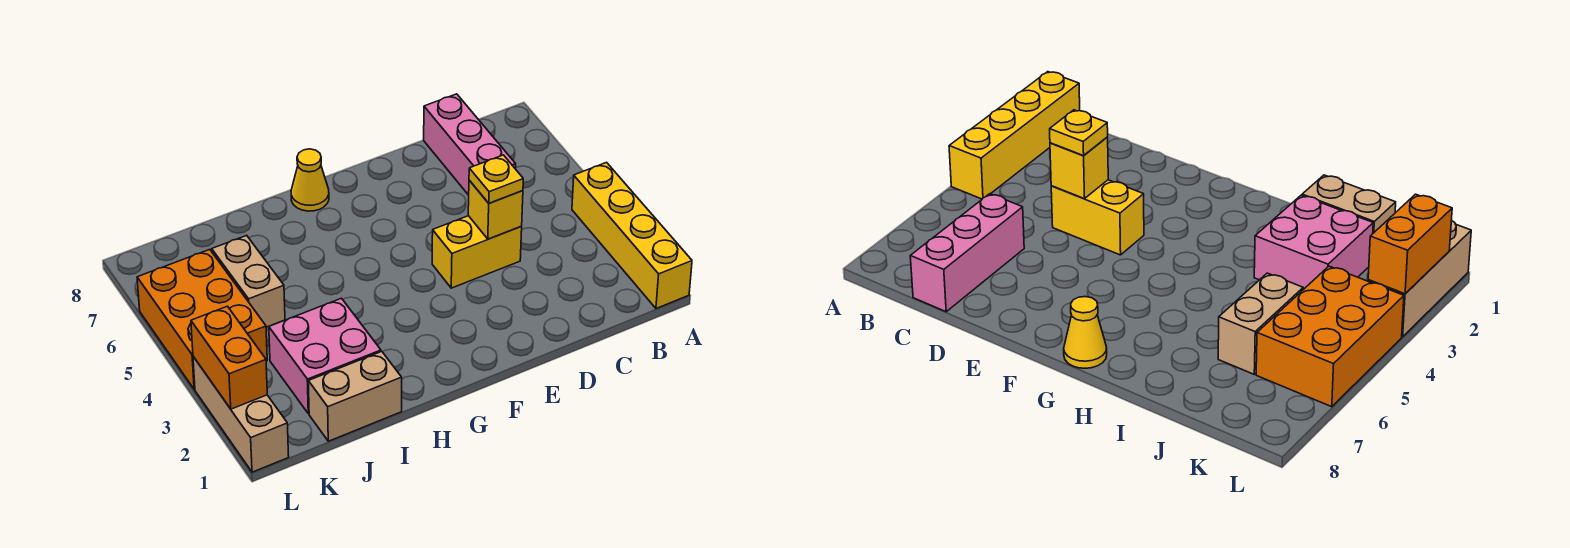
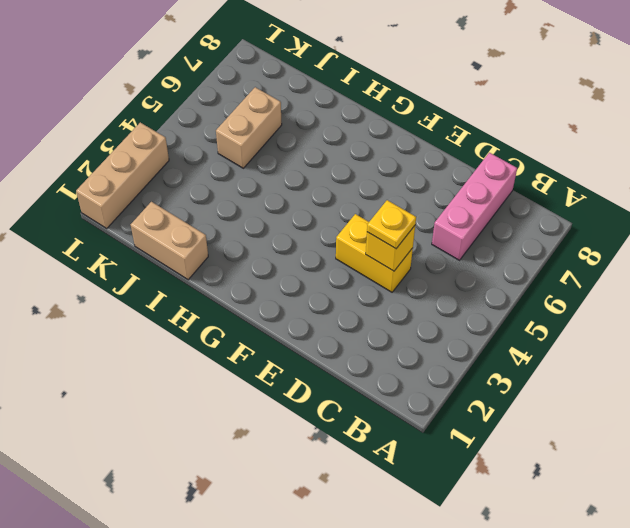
none -> yellow 1x4 brick [572,163,692,308]
none -> yellow 1x1 cone [291,149,329,211]
none -> pink 2x2 brick [269,298,381,414]

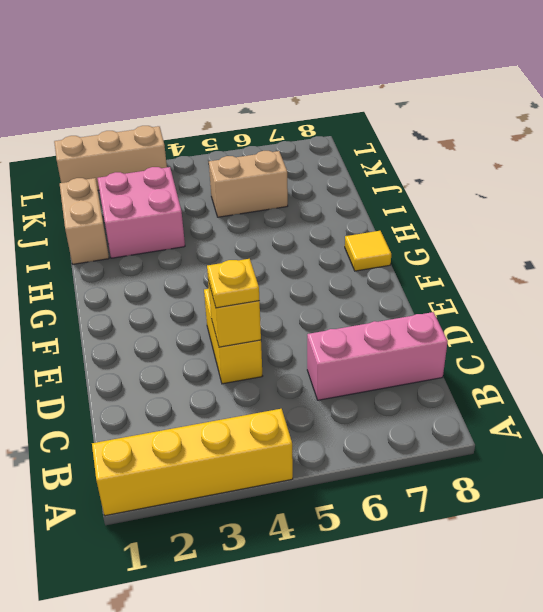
yellow 1x1 tile [345,231,391,271] -> yellow 1x1 cone [291,149,329,211]
none -> orange 2x3 brick [137,249,267,389]
none -> orange 1x2 brick [191,306,267,409]

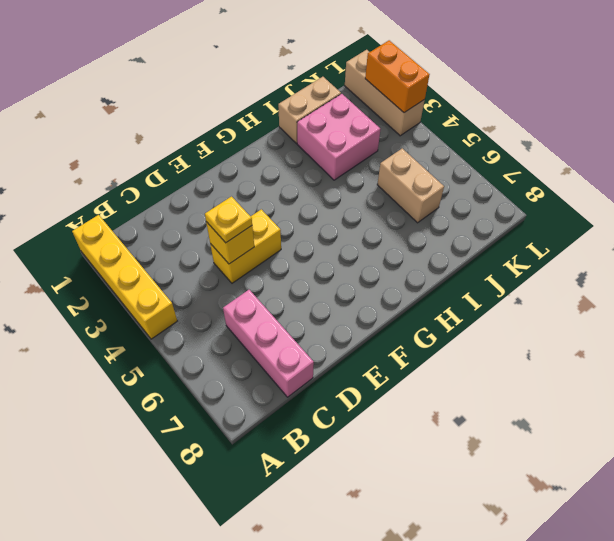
none -> yellow 1x1 cone [291,149,329,211]
none -> orange 2x3 brick [137,249,267,389]

